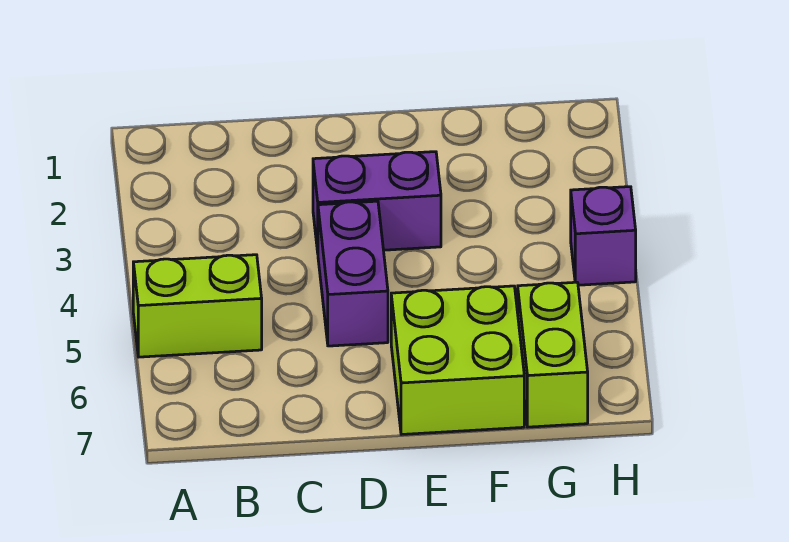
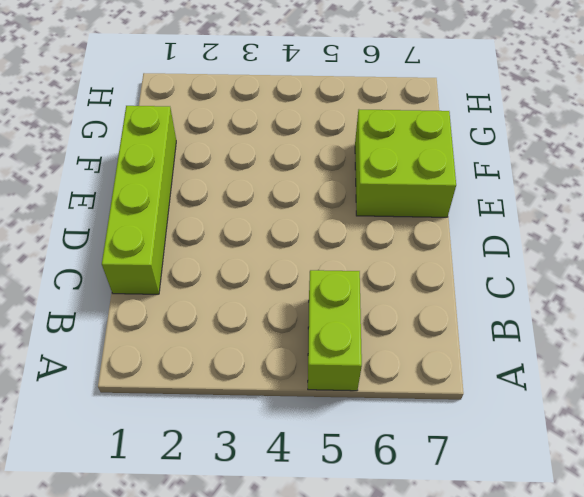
lime 1x4 brick [102,106,176,294] -> none
none -> purple 1x2 brick [313,152,441,252]
none -> purple 1x2 brick [318,201,388,346]

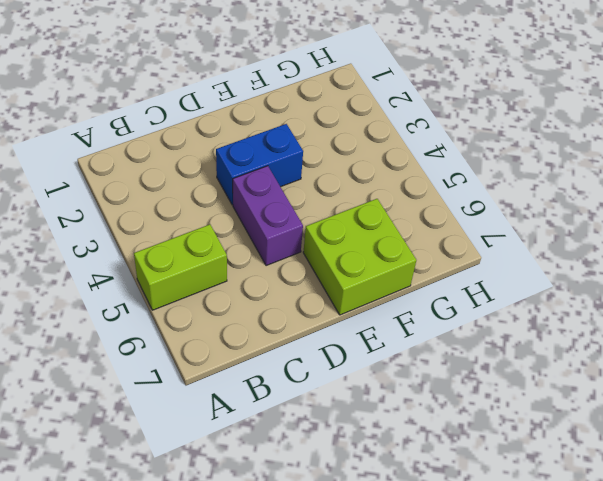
blue 1x2 brick [216,124,303,205] -> purple 1x2 brick [313,152,441,252]
none -> lime 1x2 brick [518,282,588,427]
none -> purple 1x1 brick [571,187,636,285]

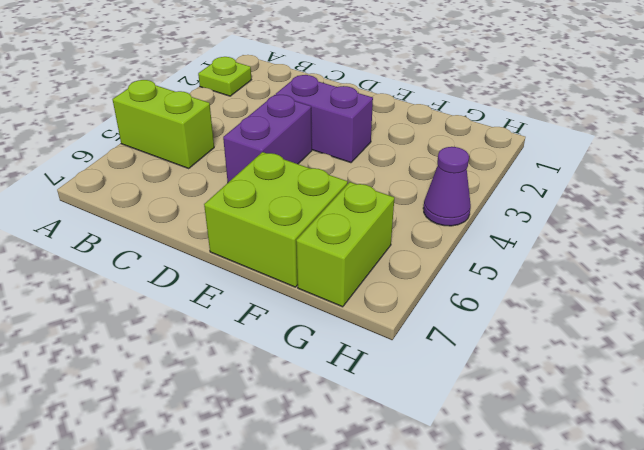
lime 1x1 plate [198,57,251,96] -> none
purple 1x1 cone [423,147,471,226] -> purple 1x1 brick [571,187,636,285]

